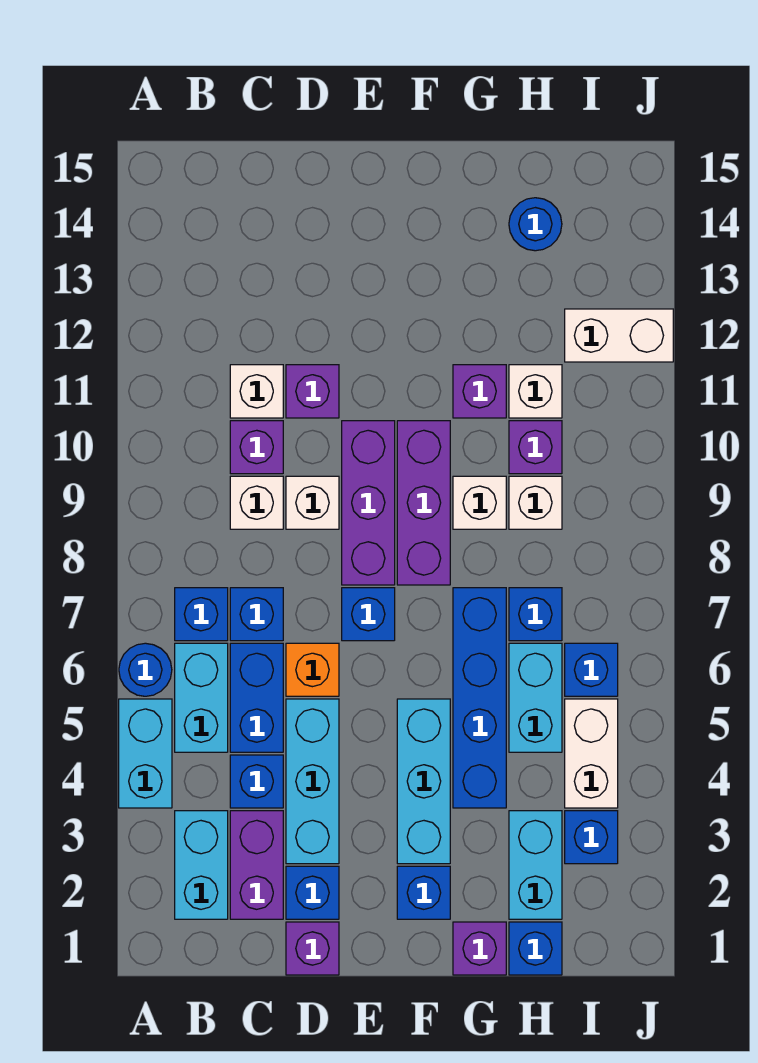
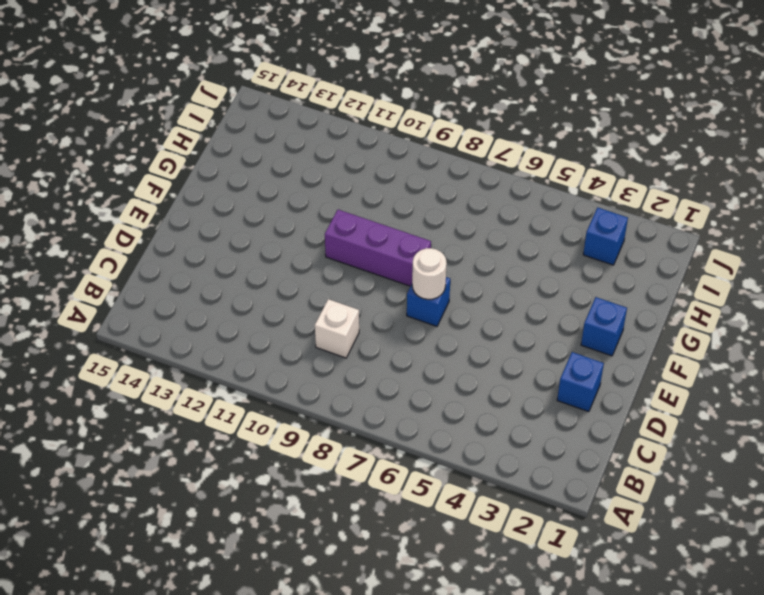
white 1x1 round brick [412,248,447,299] -> none
none -> cyan 1x2 brick [119,699,172,808]
none -> blue 1x1 round brick [119,643,172,696]
none -> cyan 1x2 brick [175,811,228,919]
none -> cyan 1x2 brick [175,643,228,752]

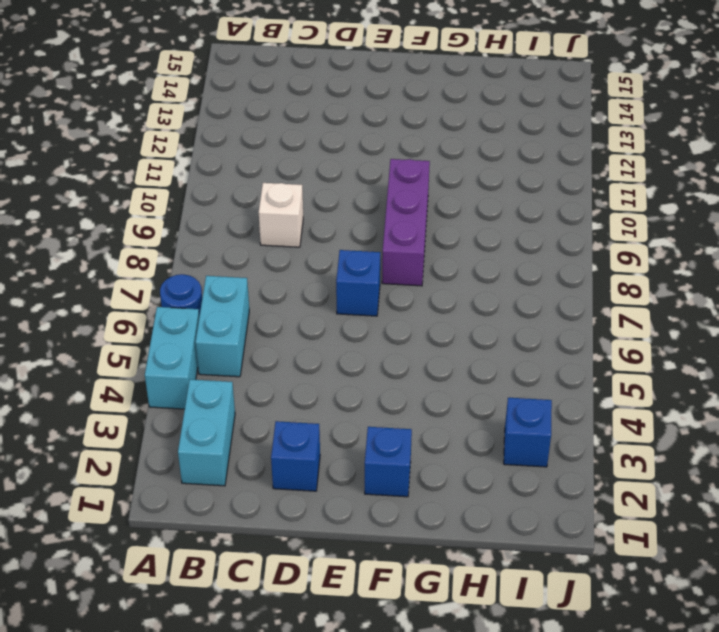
none -> blue 1x1 brick [175,588,228,641]
none -> purple 1x2 brick [230,811,283,919]
none -> blue 1x1 brick [230,755,283,808]
none -> blue 1x2 brick [230,643,283,752]

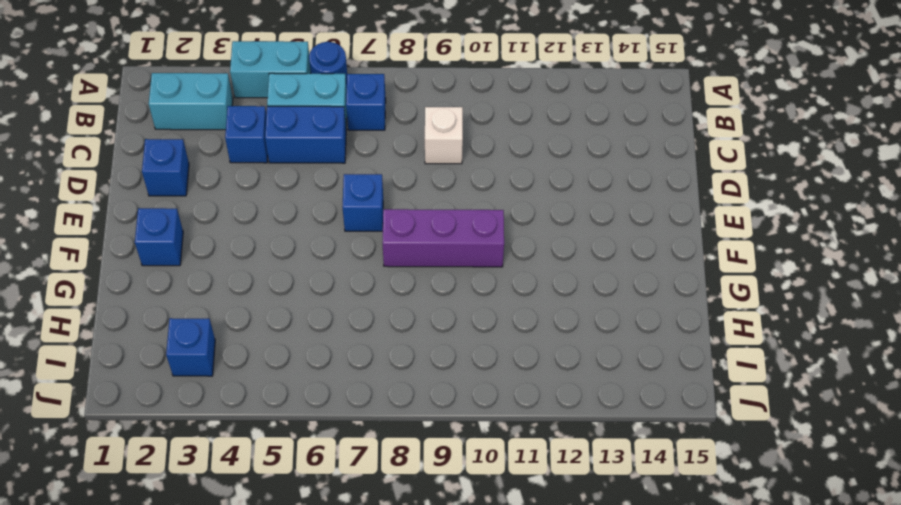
none -> purple 1x2 brick [230,811,283,919]
none -> blue 1x1 brick [230,588,283,641]
none -> purple 1x1 brick [230,421,283,474]
none -> white 1x1 brick [230,365,283,418]

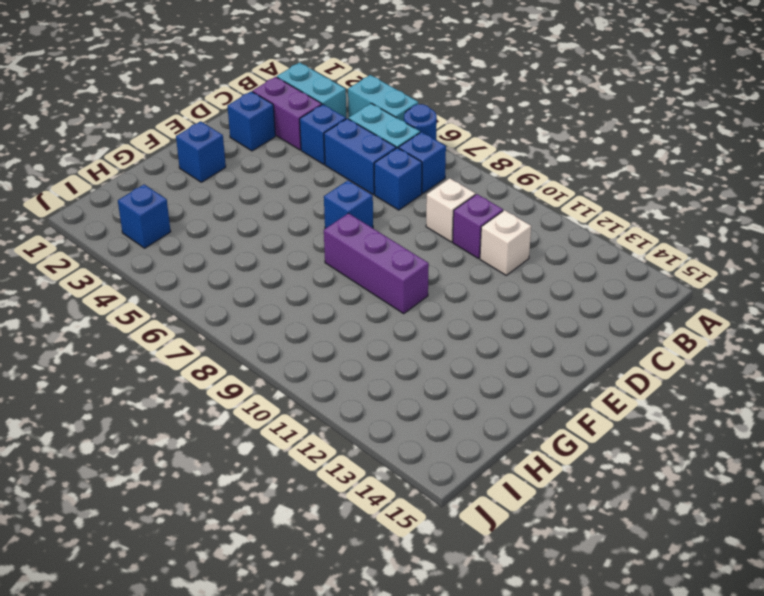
none -> purple 1x1 brick [286,922,339,975]
none -> cyan 1x3 brick [286,699,339,864]
none -> orange 1x1 brick [286,643,339,696]
none -> white 1x1 brick [286,476,339,529]

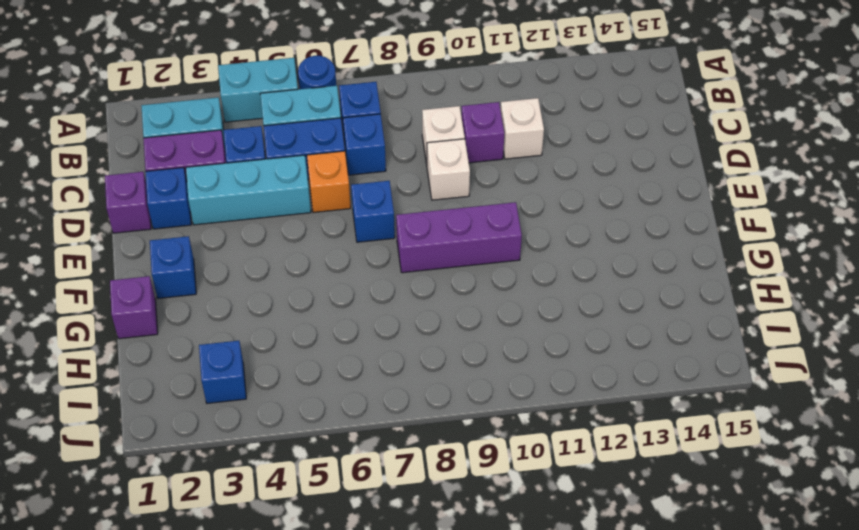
none -> purple 1x1 brick [286,365,339,418]
none -> purple 1x3 brick [342,421,395,585]
none -> cyan 1x3 brick [397,699,450,864]
none -> blue 1x4 brick [453,588,506,808]

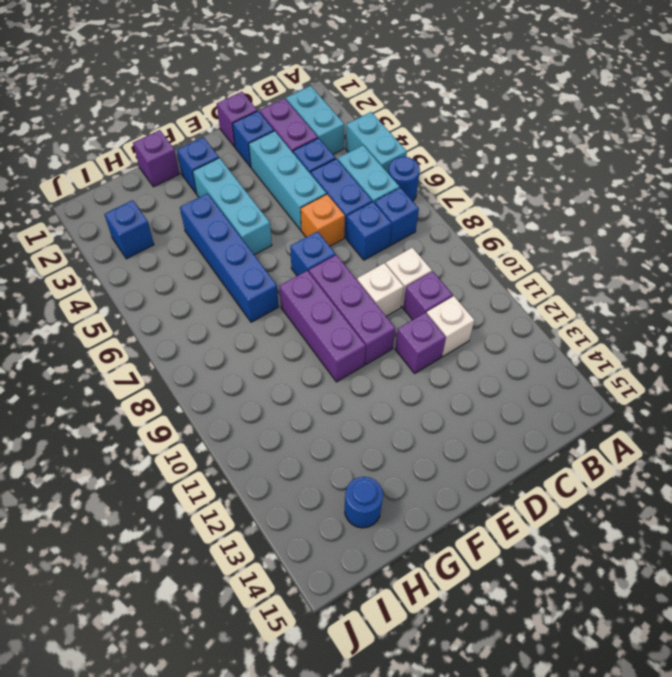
none -> white 1x1 brick [453,476,506,529]
none -> purple 1x1 brick [453,365,506,418]
none -> blue 1x1 brick [509,922,562,975]
none -> cyan 1x2 brick [509,811,562,919]

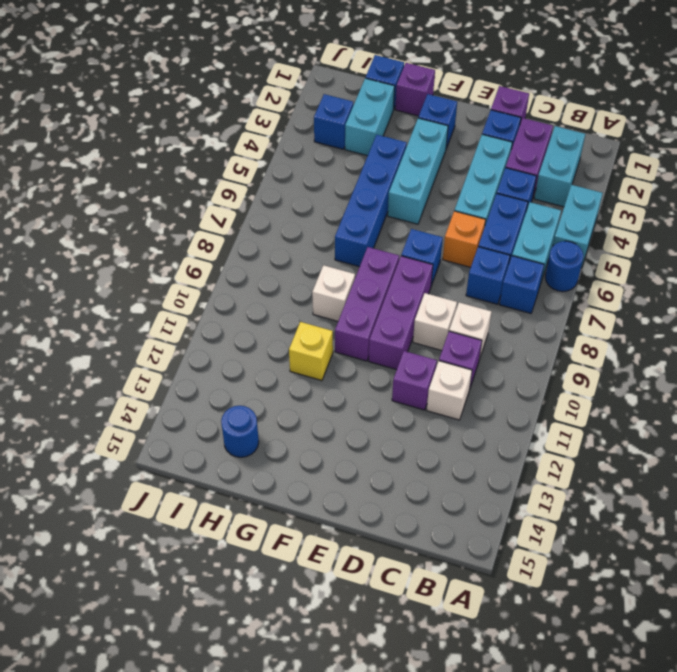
yellow 1x1 brick [289,322,333,381] -> purple 1x1 brick [453,365,506,418]
none -> cyan 1x2 brick [509,643,562,752]
none -> blue 1x1 brick [509,588,562,641]
none -> white 1x1 brick [509,476,562,529]
none -> purple 1x1 brick [509,421,562,474]

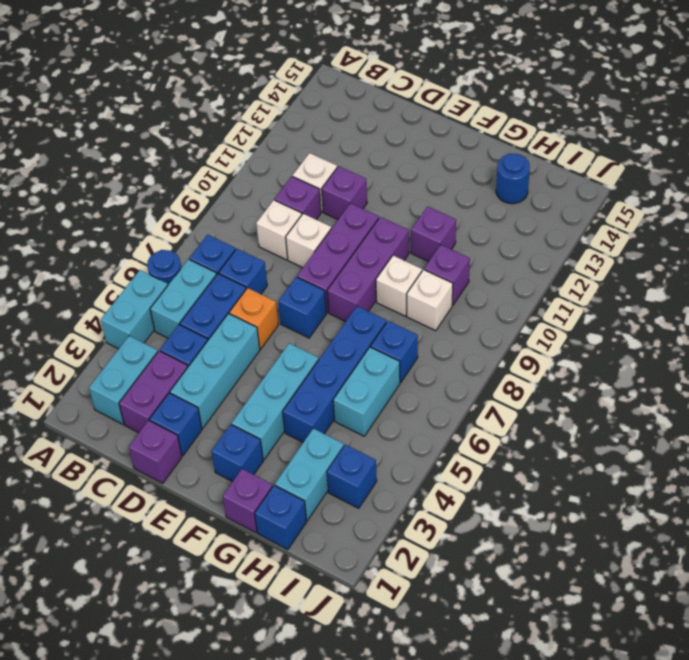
none -> white 1x1 brick [509,365,562,418]
none -> white 1x2 brick [565,699,618,808]
none -> blue 1x1 brick [565,643,618,696]
none -> white 1x2 brick [565,309,673,362]

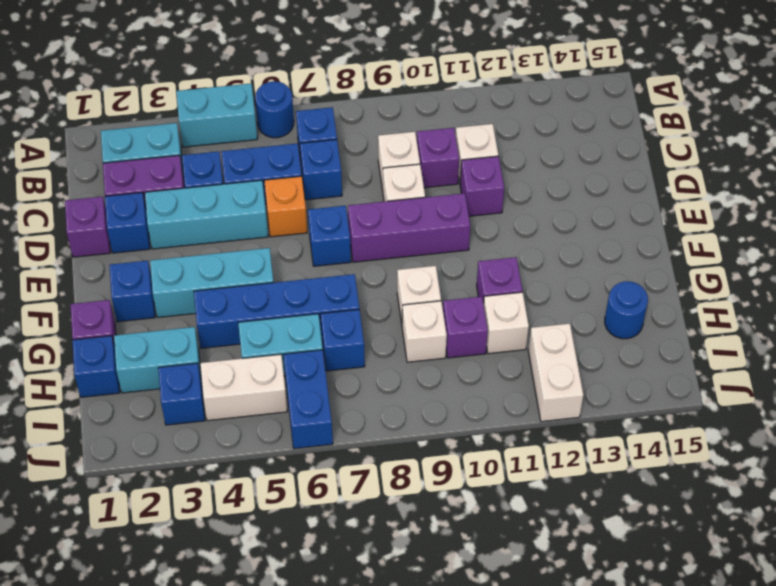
blue 1x2 brick [283,350,333,449] -> blue 1x1 brick [565,643,618,696]
none -> cyan 1x2 brick [175,643,228,752]
none -> purple 1x3 brick [397,421,450,585]

